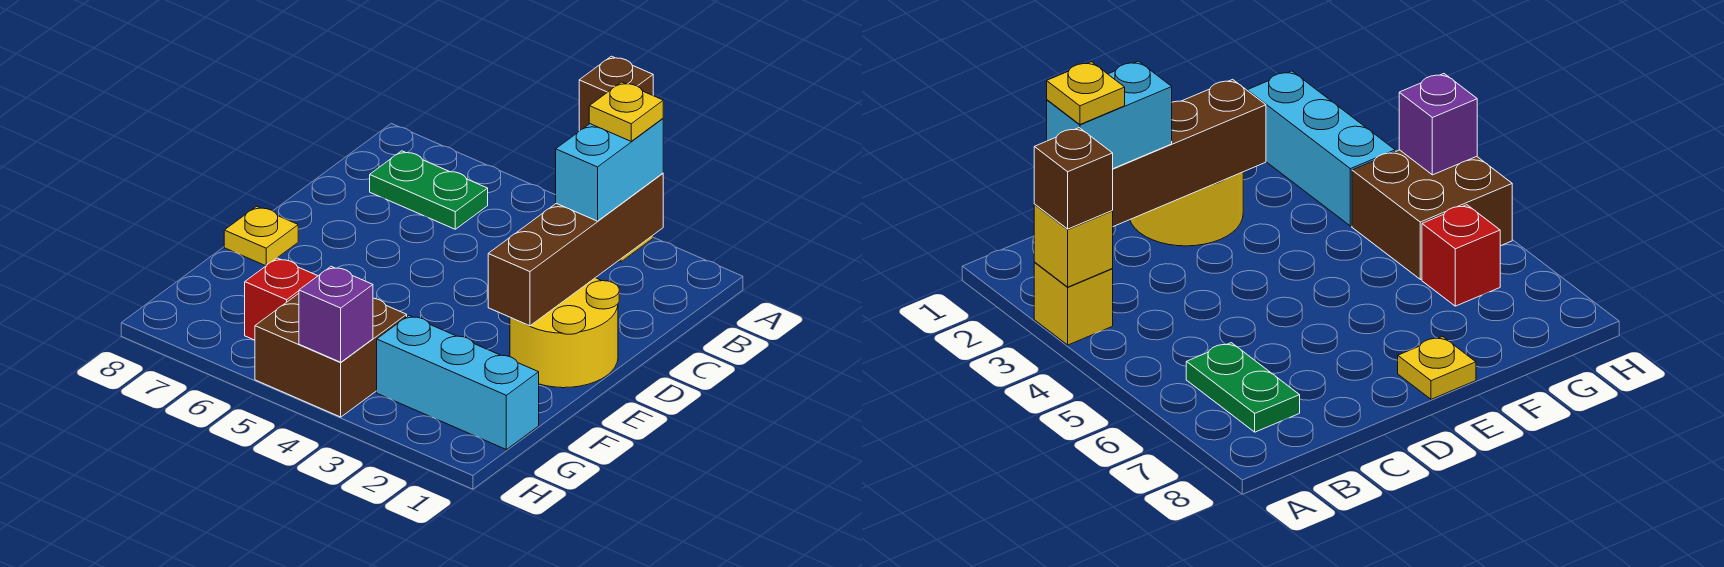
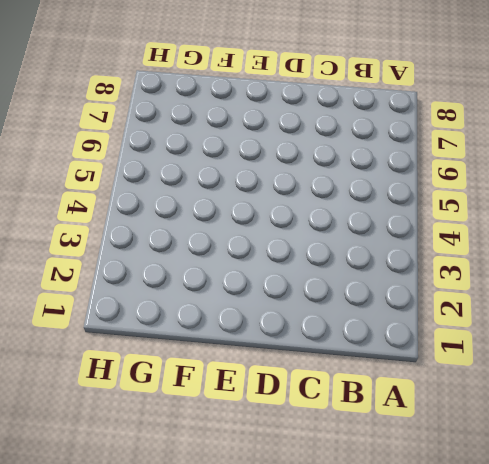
none -> yellow 1x1 brick [1034,263,1113,345]
none -> green 1x2 plate [370,151,488,229]
none -> yellow 2x2 round brick [510,278,619,388]

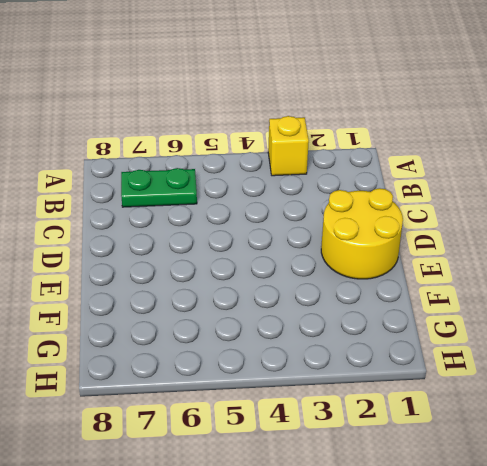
none -> yellow 1x1 plate [224,207,298,266]
none -> cyan 1x3 brick [377,316,539,449]
none -> brown 2x2 brick [255,294,407,417]

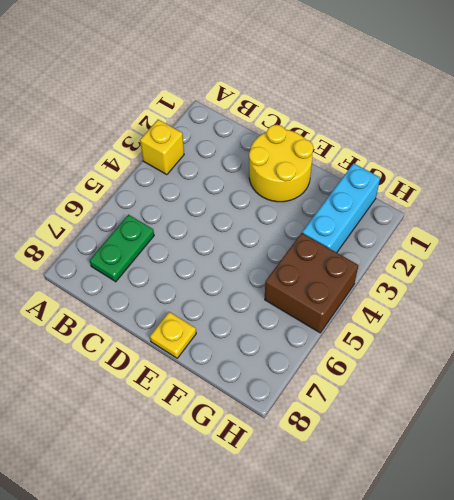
none -> red 1x1 brick [245,258,317,340]
none -> yellow 1x1 brick [1034,205,1113,287]
none -> brown 1x4 brick [488,173,663,326]

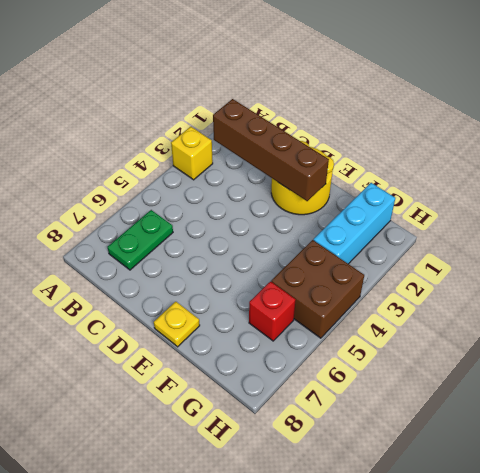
none -> yellow 1x1 brick [1034,205,1113,287]
none -> purple 1x1 brick [299,266,373,362]
none -> brown 1x1 brick [579,56,653,131]

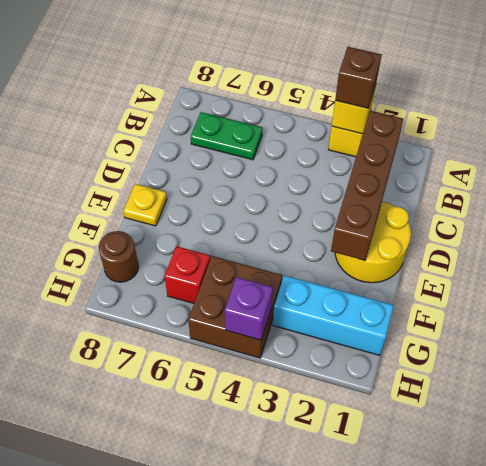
brown 1x1 round brick [99,231,139,282] -> none
none -> cyan 1x2 brick [556,119,663,221]
none -> yellow 1x1 plate [589,82,663,141]

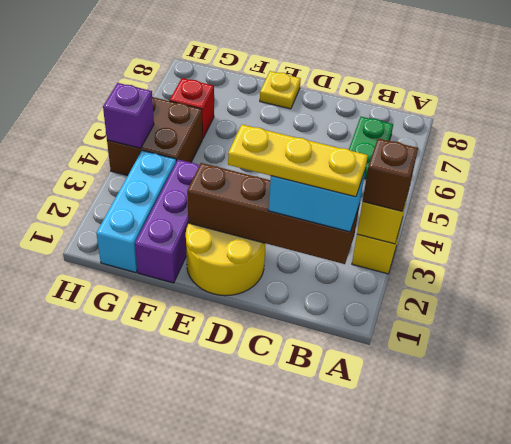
yellow 1x3 plate [228,125,368,197] -> yellow 1x1 plate [589,82,663,141]
purple 1x3 brick [135,160,200,283] -> none

